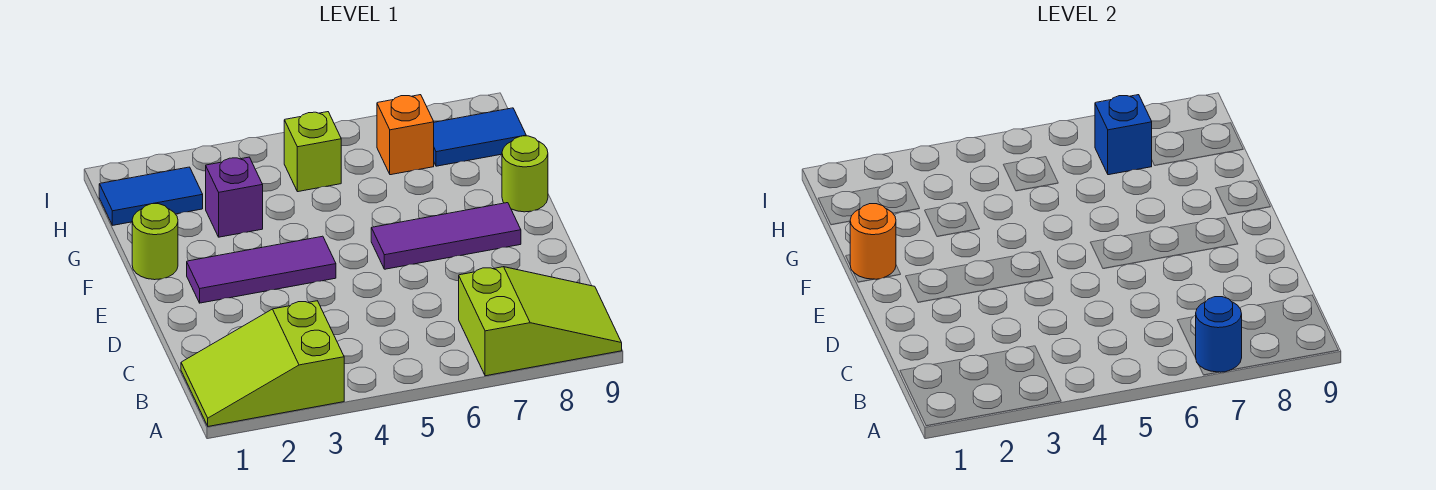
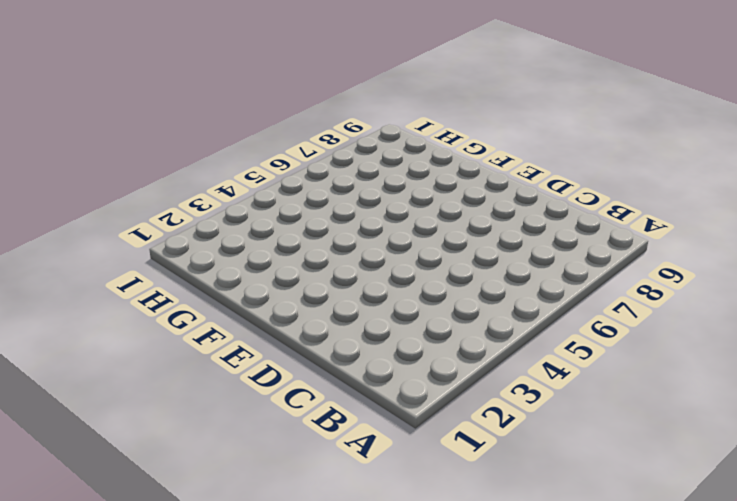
none -> lime 2x3 slope [181,301,344,426]
none -> lime 2x3 slope [459,267,622,376]
none -> purple 1x3 tile [187,236,336,303]

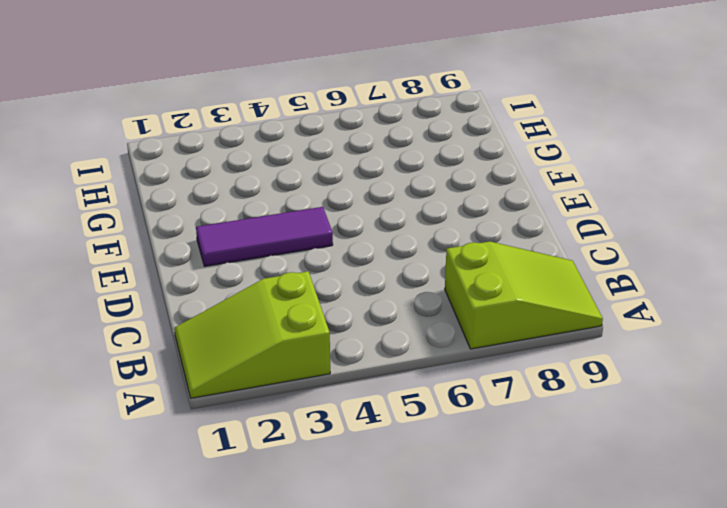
none -> purple 1x3 tile [371,203,521,269]
none -> lime 1x1 round brick [132,204,178,280]
none -> lime 1x1 round brick [502,136,548,212]

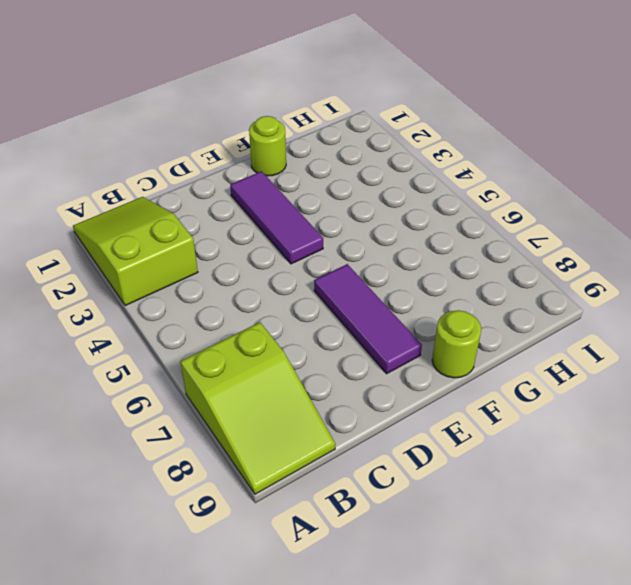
none -> purple 1x1 brick [206,157,263,237]
none -> blue 1x2 tile [99,167,203,225]
none -> lime 1x1 brick [284,112,341,192]

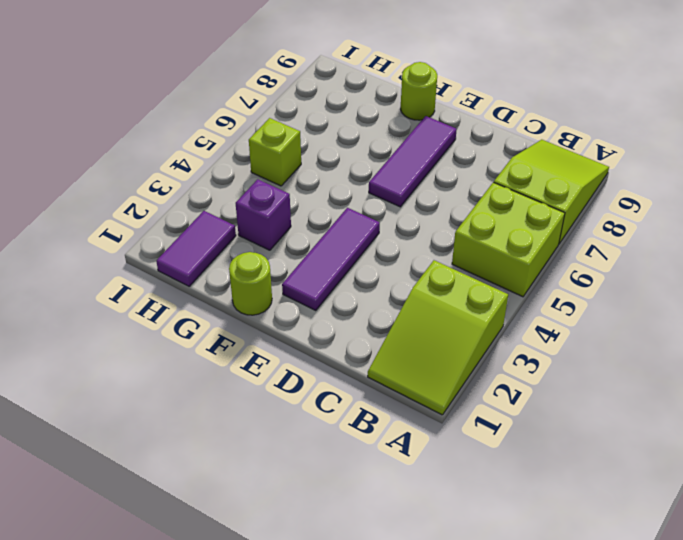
lime 2x2 brick [452,182,565,297] -> none
purple 1x2 tile [156,211,236,286] -> blue 1x2 tile [99,167,203,225]
none -> orange 1x1 brick [377,95,434,175]
none -> blue 1x2 tile [434,108,526,166]
none -> blue 1x1 round brick [1195,297,1242,372]

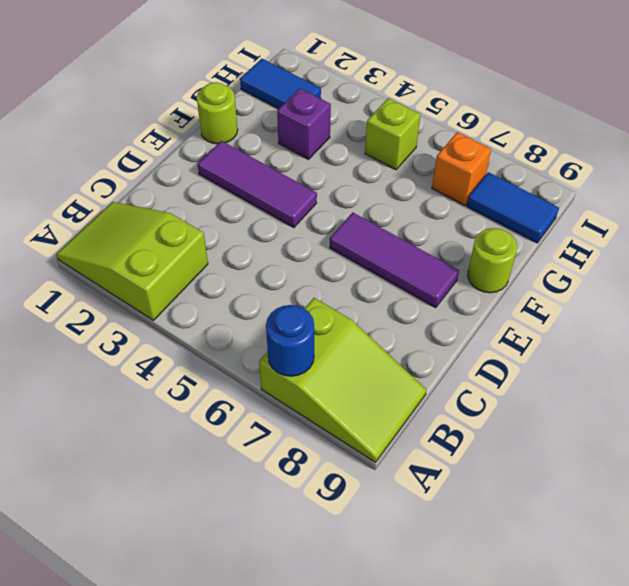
none -> orange 1x1 round brick [850,204,896,279]
none -> blue 1x1 brick [1095,95,1152,175]

